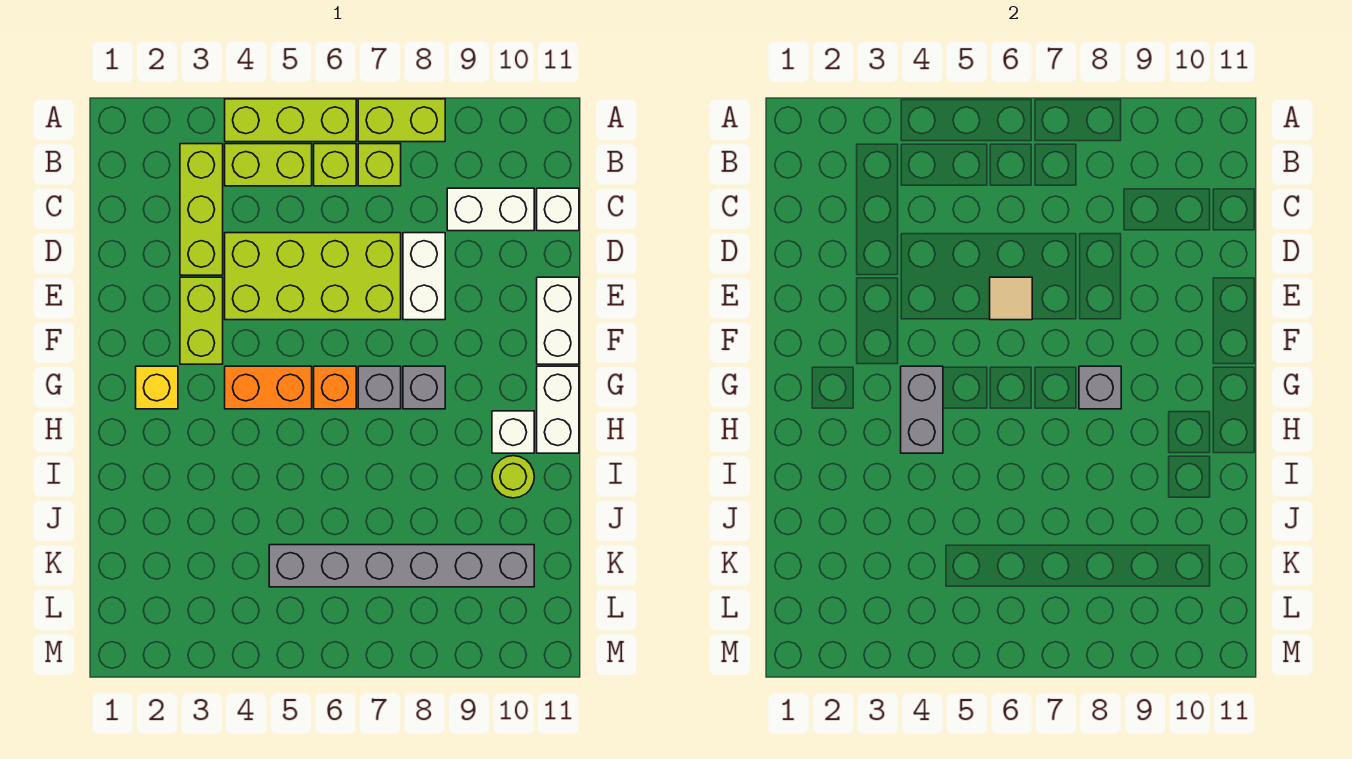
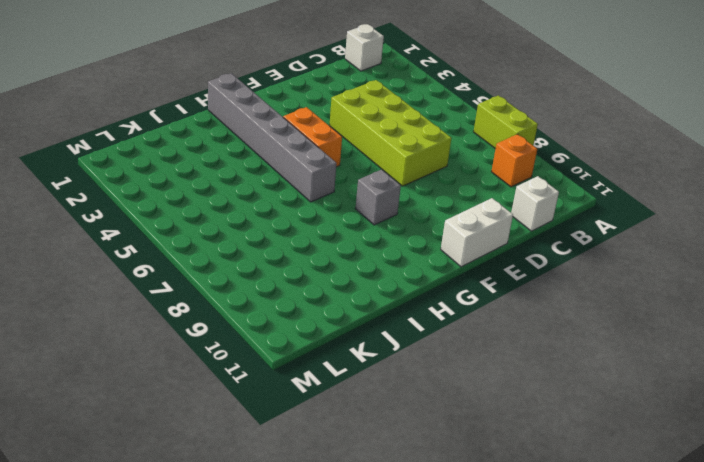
white 1x1 brick [345,24,384,71] -> white 1x1 brick moved to [492,411,534,453]
orange 1x1 brick [491,134,537,187] -> orange 1x1 brick moved to [314,366,356,409]
grey 1x6 brick [208,73,336,202] -> grey 1x6 brick moved to [269,545,534,587]
none -> lime 1x3 brick [225,99,356,142]
none -> lime 1x3 brick [180,144,223,275]
none -> lime 1x2 brick [225,144,312,186]

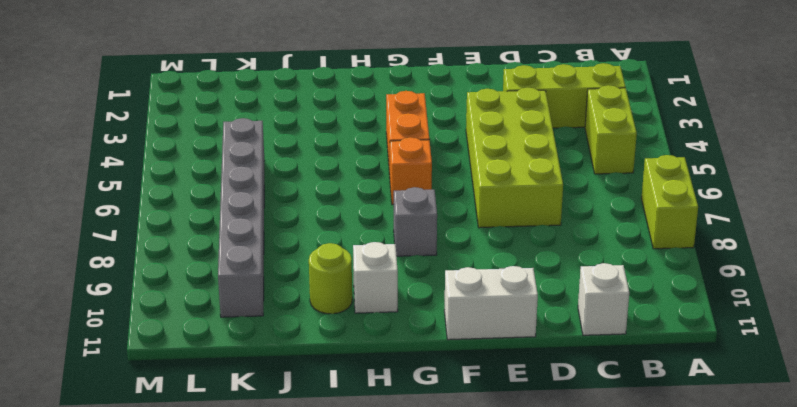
none -> lime 1x3 brick [225,99,356,142]
none -> lime 1x1 brick [314,144,356,186]
none -> lime 1x1 brick [358,144,401,186]

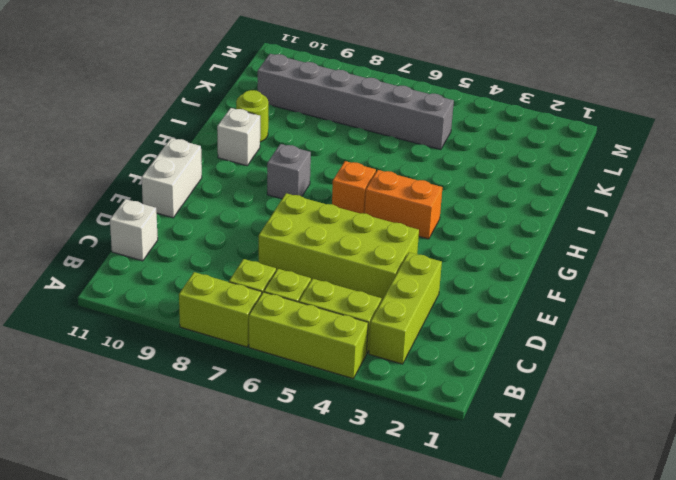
none -> white 1x2 brick [447,188,534,231]
none -> white 1x2 brick [403,233,445,320]
none -> lime 1x2 brick [180,277,223,364]

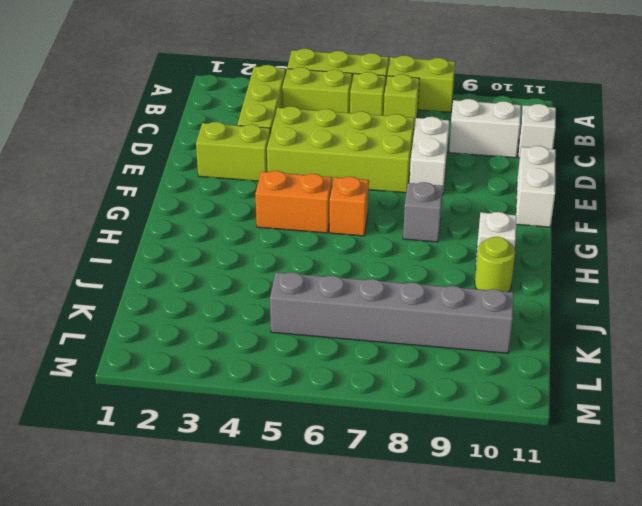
lime 1x2 brick [196,122,270,181] -> lime 1x2 brick turned to [180,277,223,364]
none -> yellow 1x1 brick [136,366,178,409]
none -> grey 1x1 brick [358,366,401,409]
none -> white 1x2 brick [537,366,579,453]

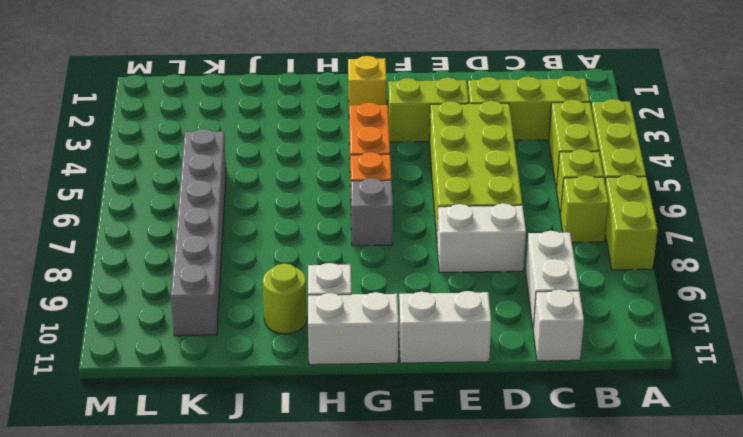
none -> grey 1x1 brick [403,366,445,409]
none -> tan 1x1 tile [990,277,1032,320]
none -> grey 1x2 brick [901,366,943,453]

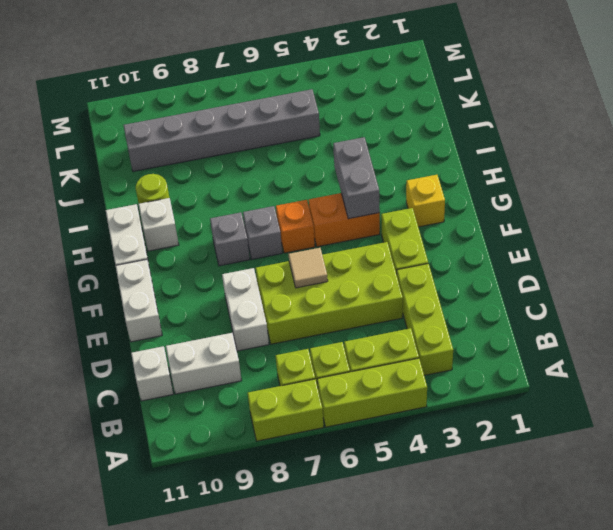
none -> grey 1x1 brick [1079,366,1121,409]

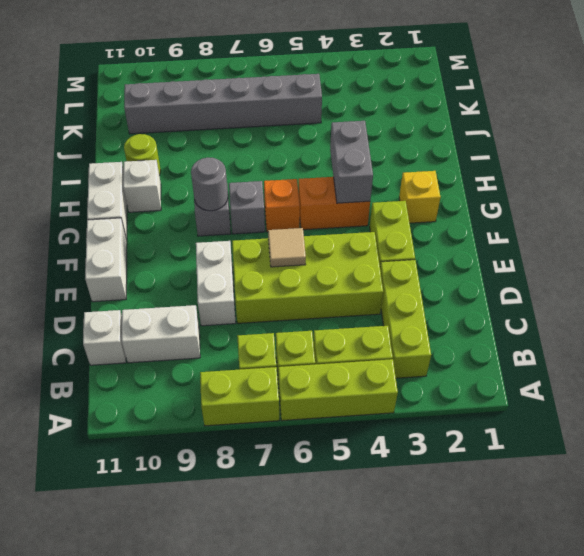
grey 1x1 round brick [191,158,228,211] -> grey 1x1 brick [1079,366,1121,409]

